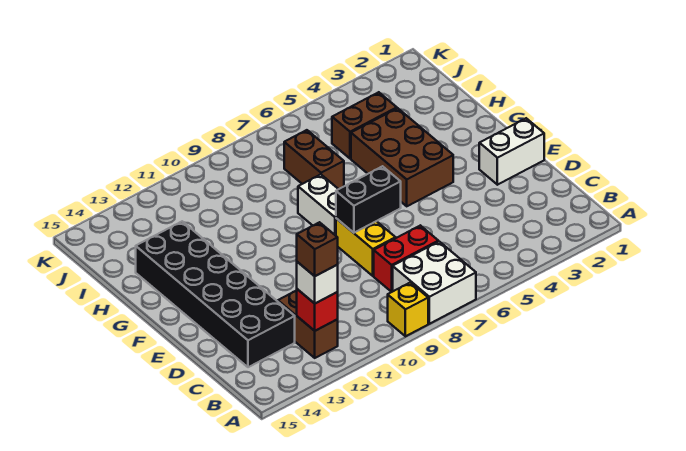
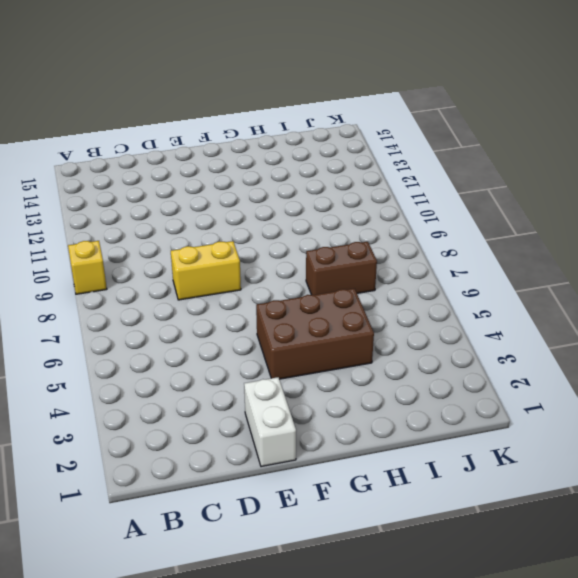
none -> white 2x2 brick [393,242,476,324]
none -> brown 1x2 brick [278,290,338,358]
none -> red 1x2 brick [374,225,438,292]

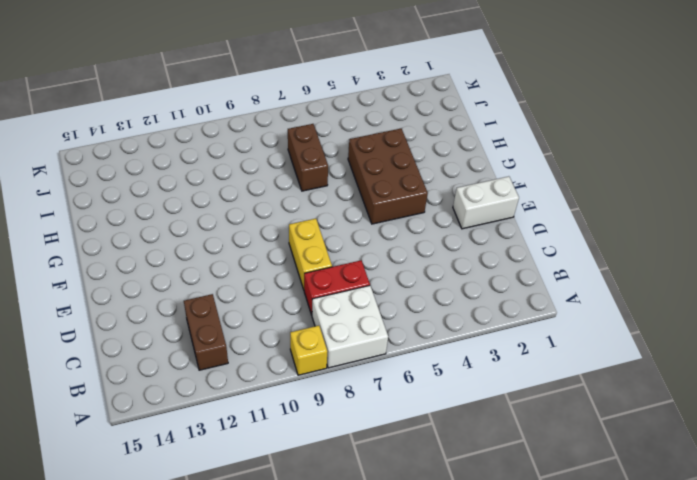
none -> black 2x6 brick [136,221,295,367]
none -> white 1x2 brick [298,174,338,236]
none -> brown 1x2 brick [332,92,397,159]

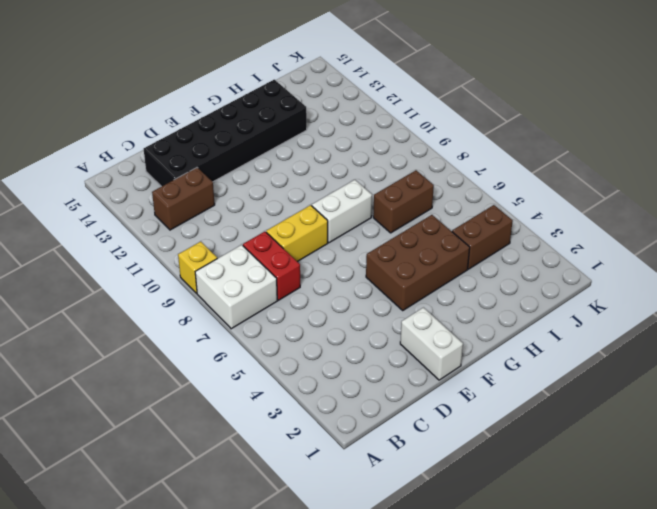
brown 1x2 brick [452,205,513,269] -> brown 1x2 brick turned to [332,92,397,159]
none -> red 1x1 brick [297,289,338,331]
none -> black 1x2 brick [336,166,401,233]
none -> white 1x1 brick [297,262,338,303]

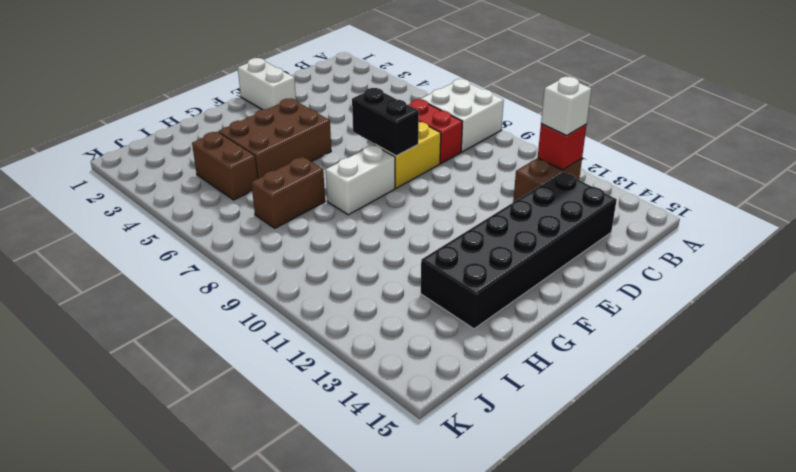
none -> yellow 1x1 brick [388,283,428,336]
none -> brown 1x1 brick [297,222,338,276]

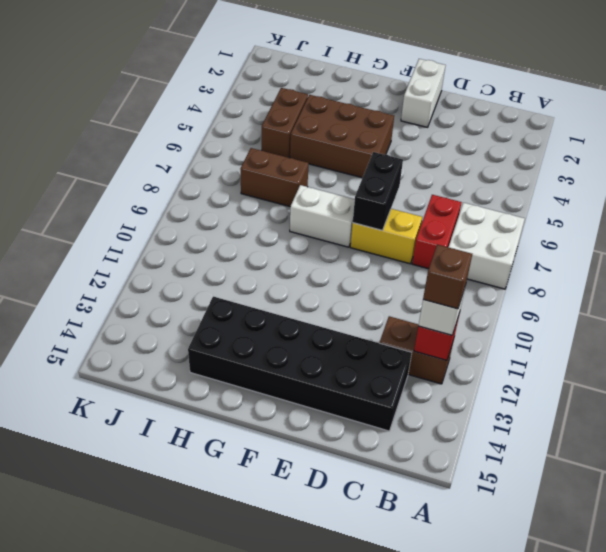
none -> yellow 1x1 brick [388,283,428,336]

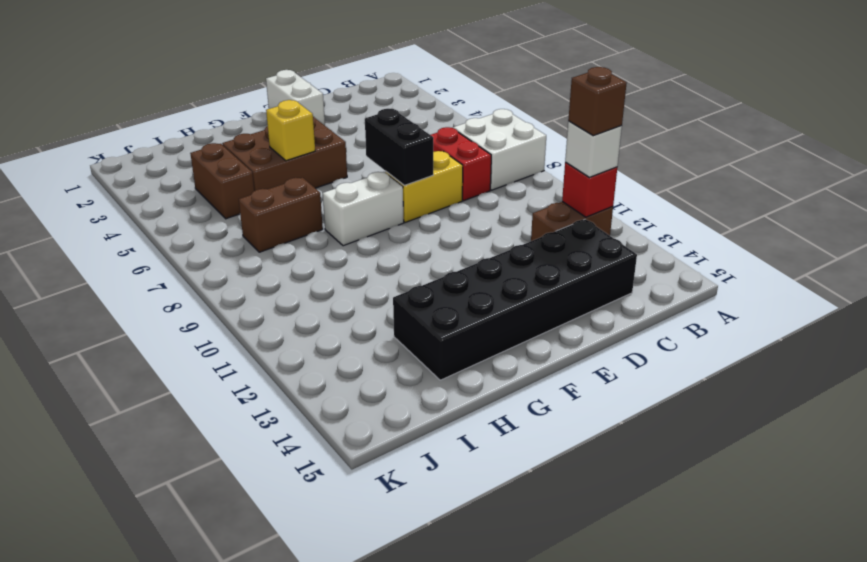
yellow 1x1 brick [266,100,315,161] -> yellow 1x1 brick moved to [388,283,428,336]

